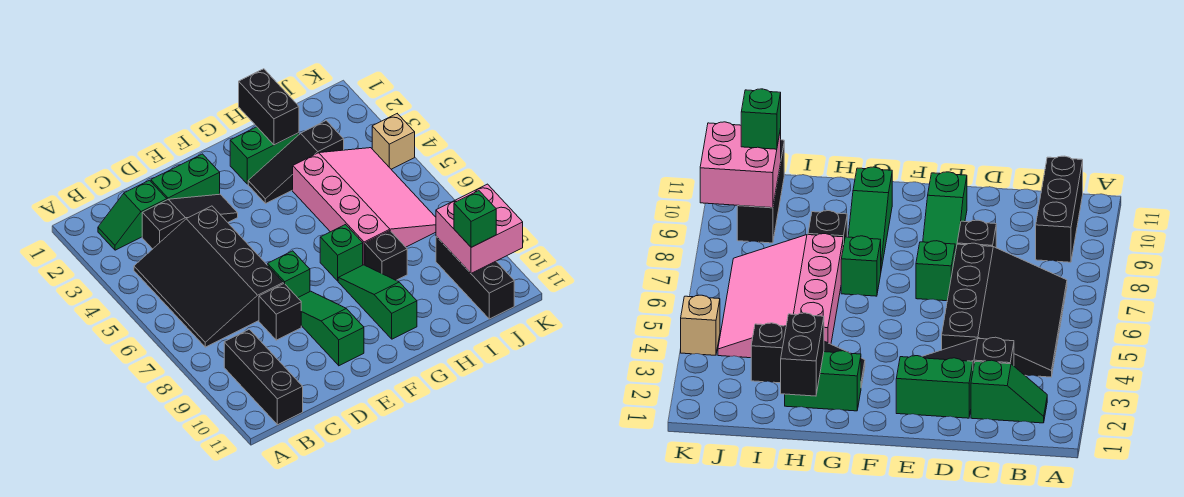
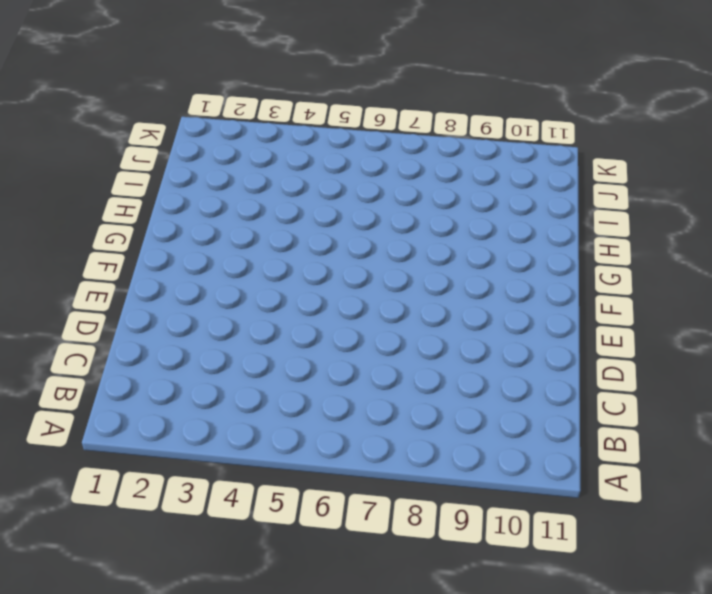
none -> green 1x2 slope [98,180,167,250]
none -> black 3x4 slope [134,206,283,347]
none -> black 1x3 brick [224,329,303,425]

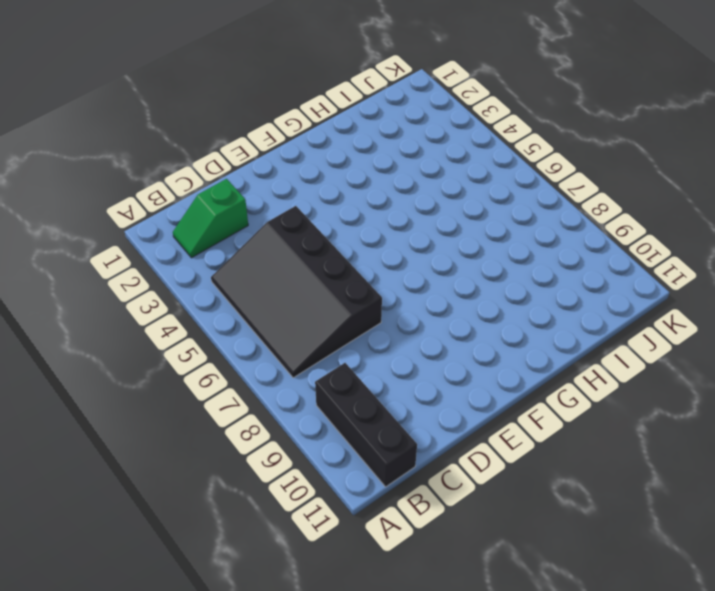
none -> black 1x3 slope [142,194,238,249]
none -> green 1x2 brick [151,154,220,200]
none -> black 1x1 brick [259,284,301,340]

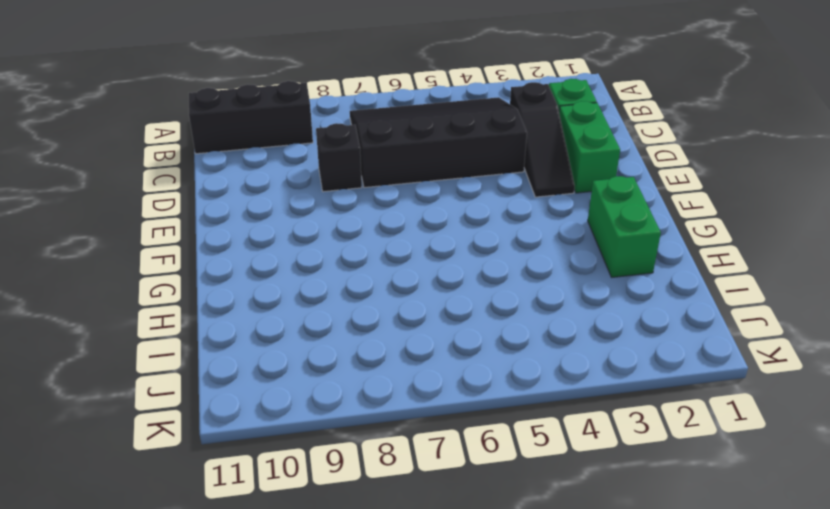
none -> green 1x1 brick [268,251,310,298]
none -> green 1x3 slope [298,291,364,366]
none -> black 1x3 slope [248,121,344,204]

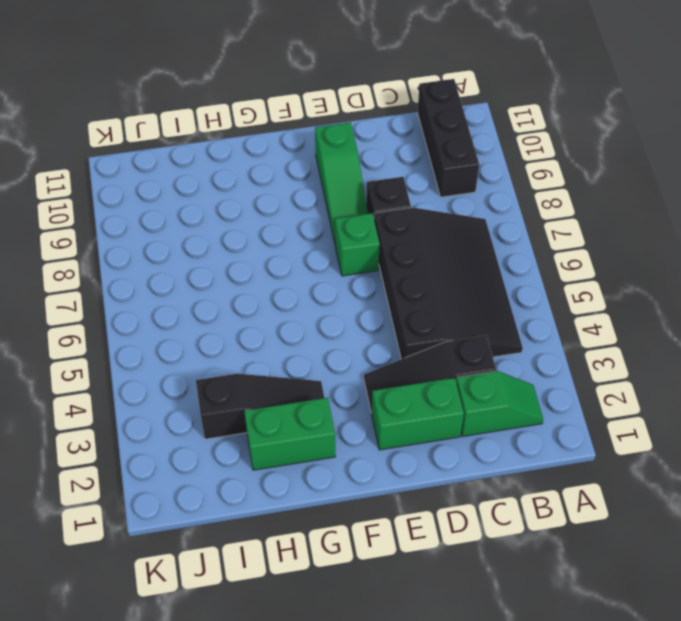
none -> green 1x1 brick [320,225,363,281]
none -> green 1x3 slope [338,265,417,339]
none -> pink 3x4 slope [293,148,436,265]

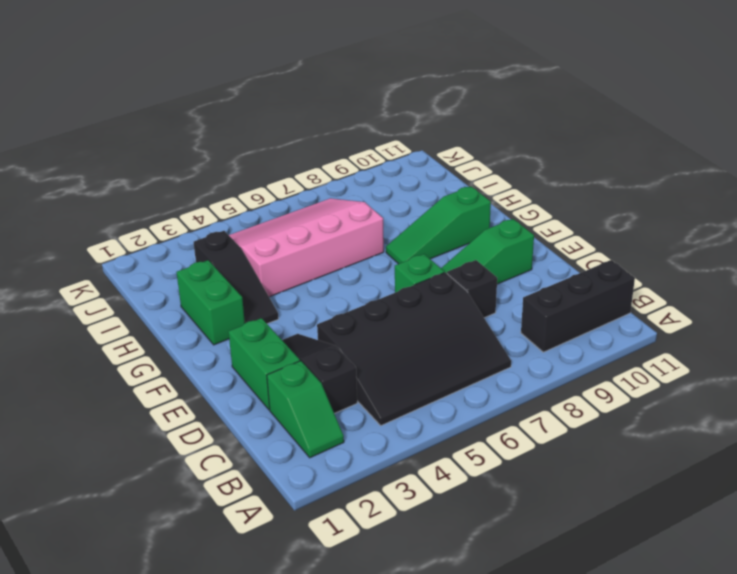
none -> green 1x1 brick [320,225,363,281]
none -> black 1x1 brick [365,231,407,280]
none -> black 1x3 brick [436,236,514,319]

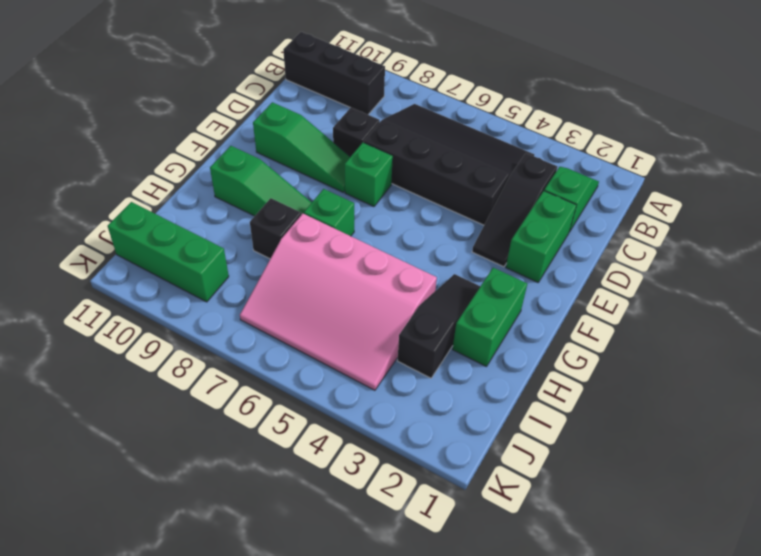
green 1x3 brick [108,202,229,302] -> black 1x3 brick [436,236,514,319]
none -> tan 1x1 brick [372,114,415,169]
none -> black 1x2 brick [239,69,299,145]
none -> pink 2x2 brick [436,184,523,273]

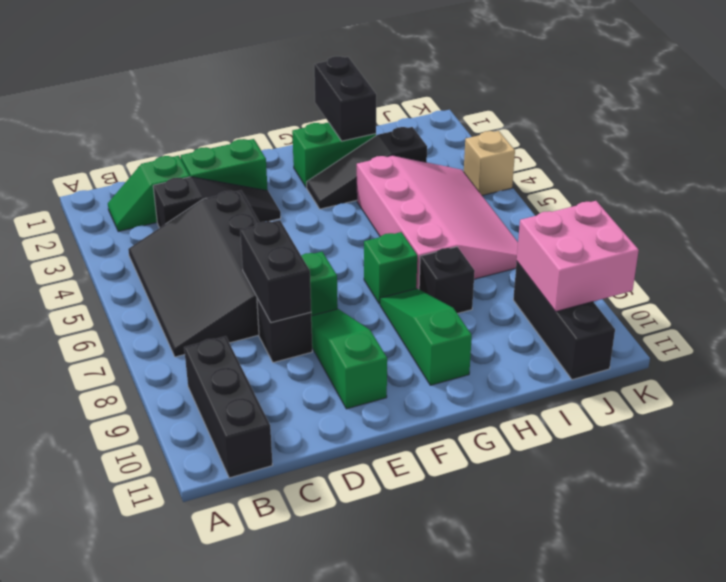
black 1x2 brick [240,220,311,322] -> none
none -> green 1x1 brick [454,191,496,247]

